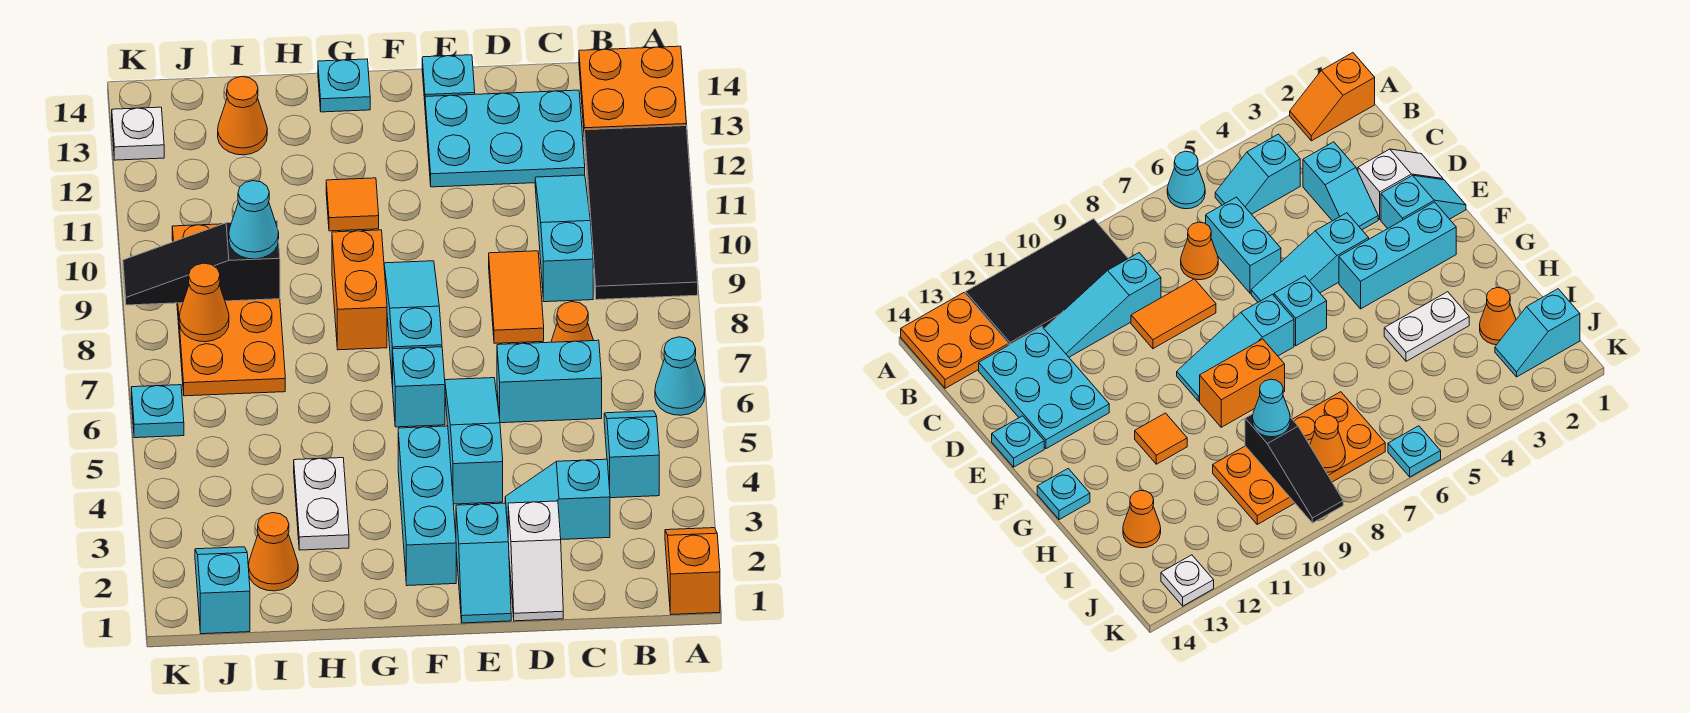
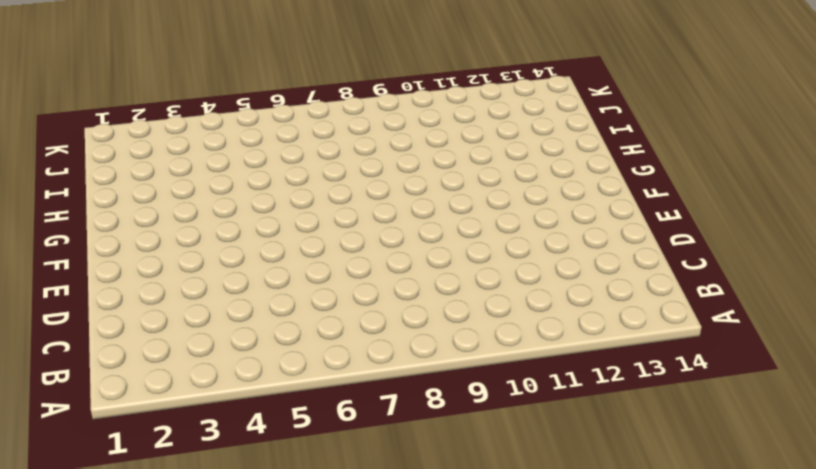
none -> orange 1x2 slope [665,528,720,615]
none -> cyan 1x1 cone [655,337,705,415]
none -> black 2x4 tile [585,126,698,300]
none -> orange 2x2 plate [579,46,686,141]

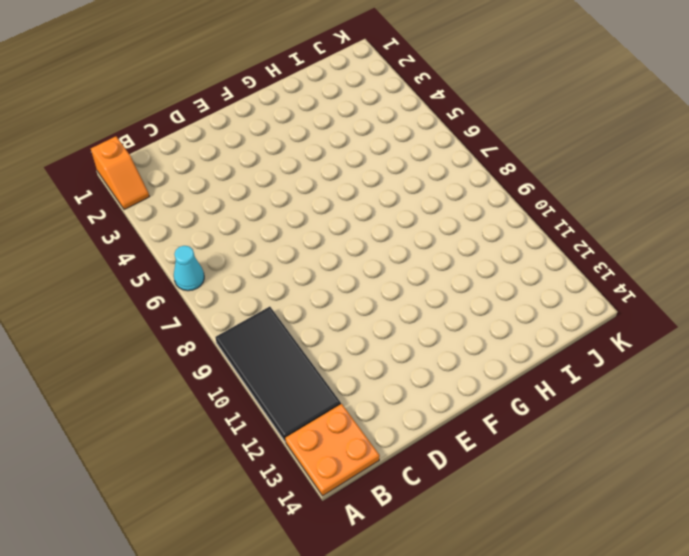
none -> cyan 1x2 slope [604,411,659,498]
none -> cyan 1x2 slope [505,459,610,539]
none -> cyan 1x2 brick [497,340,602,423]
none -> orange 1x1 cone [551,302,594,342]

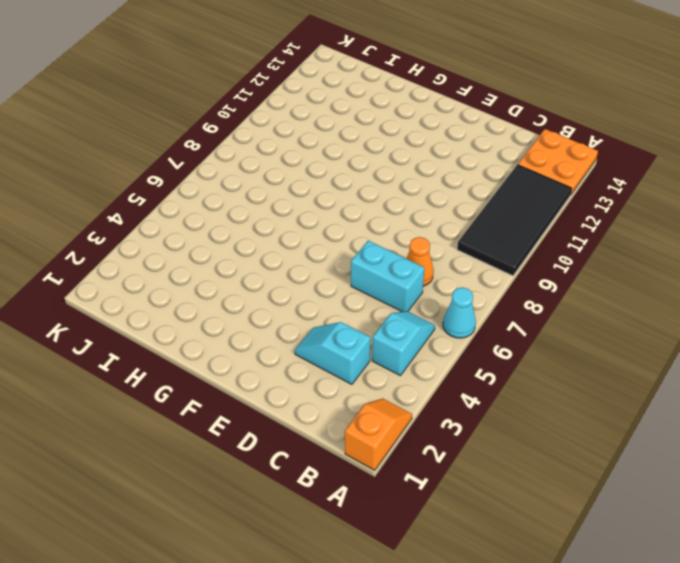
none -> cyan 1x3 slope [535,175,593,302]
none -> cyan 2x3 plate [425,90,585,187]
none -> white 1x2 slope [508,501,563,621]
none -> orange 1x2 tile [489,251,544,343]

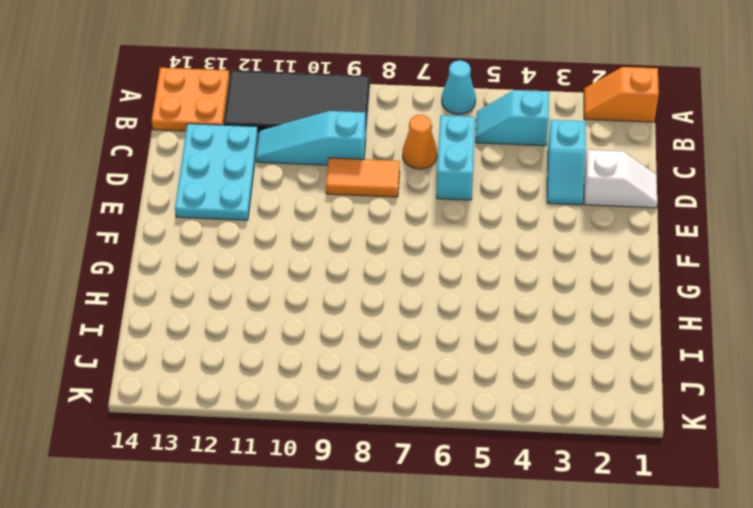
none -> cyan 1x2 slope [456,503,511,623]
none -> cyan 1x3 slope [445,378,503,504]
none -> cyan 1x1 plate [422,55,475,101]
none -> cyan 1x3 brick [398,426,456,586]

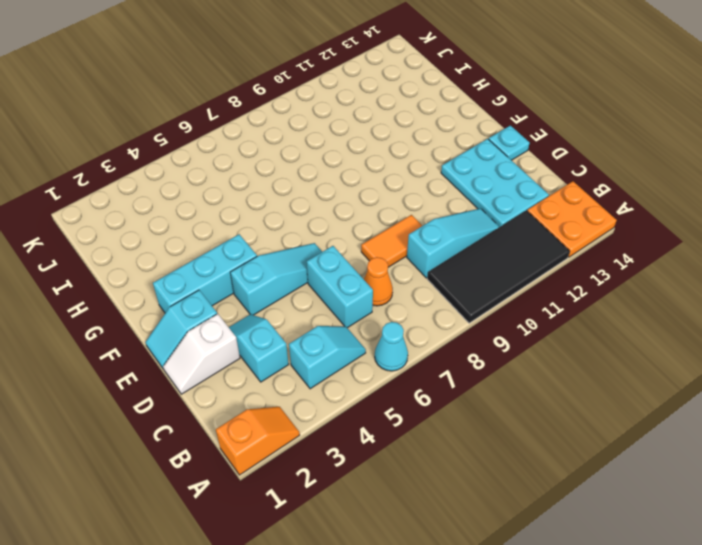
none -> cyan 1x1 brick [393,347,445,427]
none -> cyan 1x3 slope [384,261,442,387]
none -> orange 1x2 brick [332,230,387,350]
none -> orange 1x1 tile [326,178,379,231]

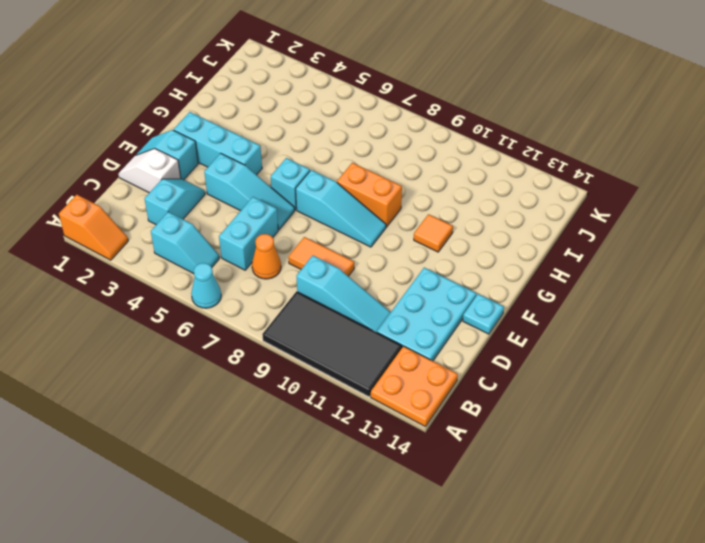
none -> cyan 1x1 plate [318,59,370,112]
none -> white 1x2 plate [294,458,349,550]
none -> orange 1x1 cone [248,513,298,591]
none -> orange 2x4 plate [172,224,285,396]

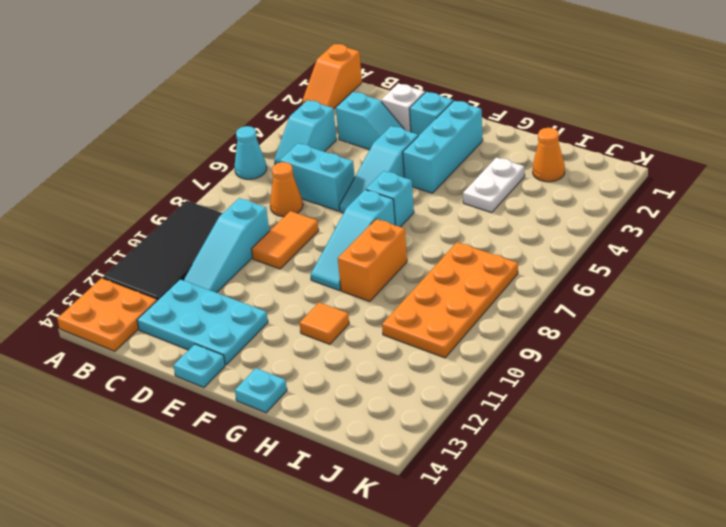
none -> orange 1x1 cone [218,77,267,155]
none -> cyan 1x2 slope [195,547,250,634]
none -> cyan 1x1 plate [131,385,184,438]
none -> white 1x1 plate [112,107,164,160]

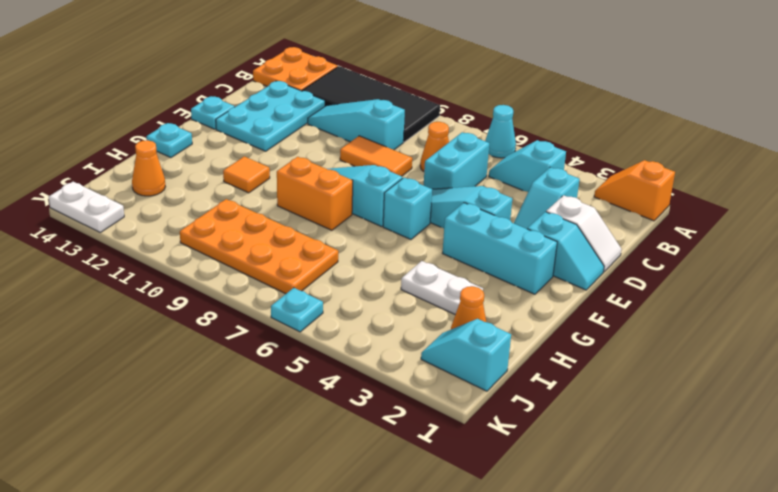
white 1x2 plate [49,182,124,232] -> white 1x1 plate [112,107,164,160]
none -> black 1x3 slope [123,221,280,305]
none -> orange 1x1 cone [179,263,229,342]
none -> cyan 1x1 cone [229,181,279,259]

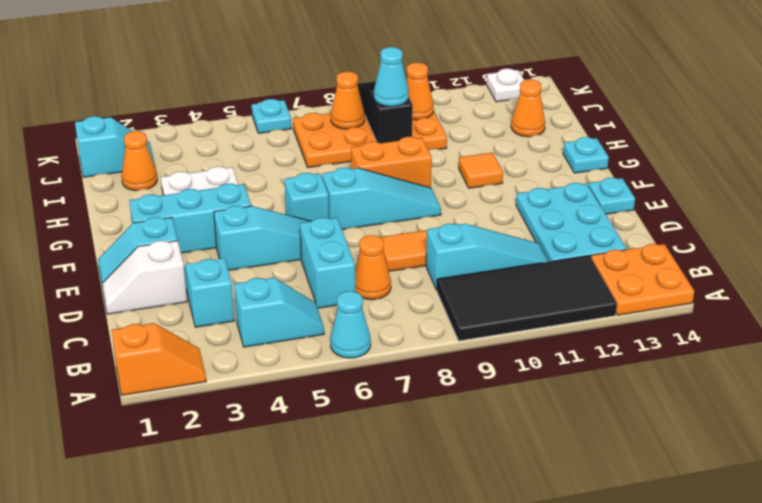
orange 1x1 cone [406,63,434,120] -> none

